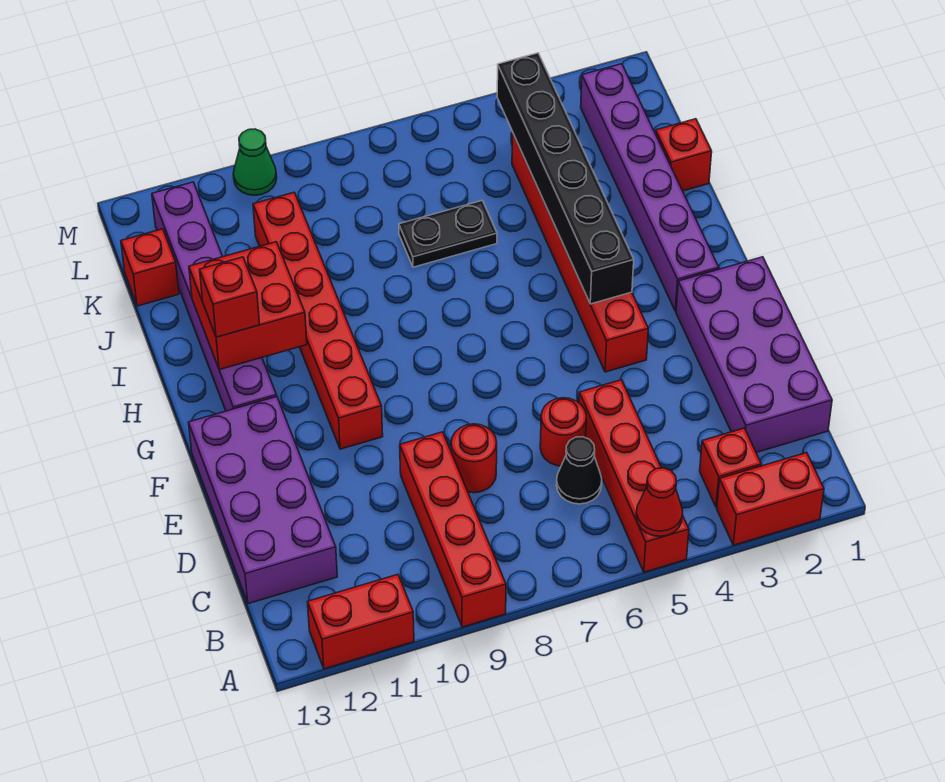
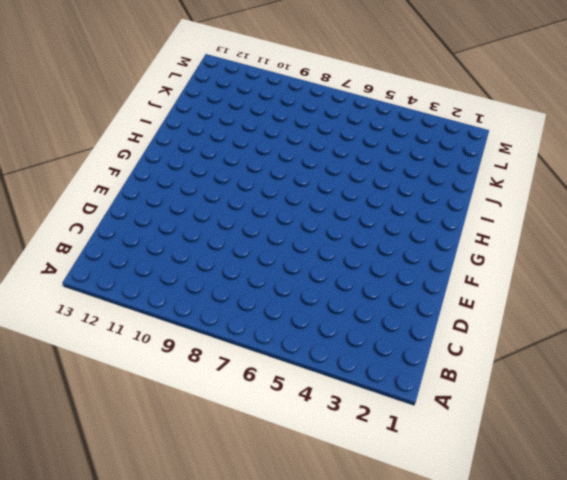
none -> red 1x2 brick [717,453,824,545]
none -> red 1x4 brick [579,380,689,572]
none -> red 1x4 brick [400,432,506,627]

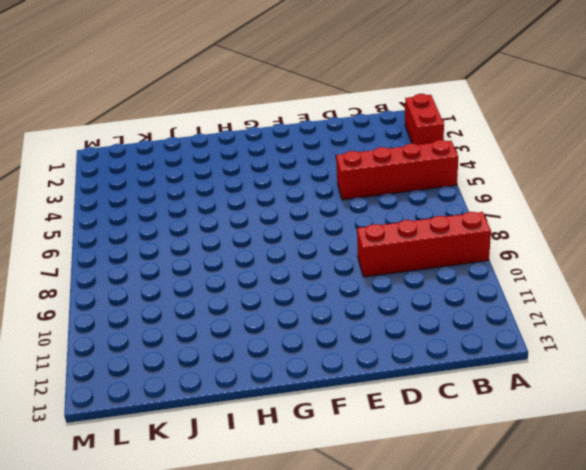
none -> red 1x2 brick [308,574,414,669]
none -> red 1x1 brick [700,428,761,507]
none -> purple 2x4 brick [676,257,832,452]

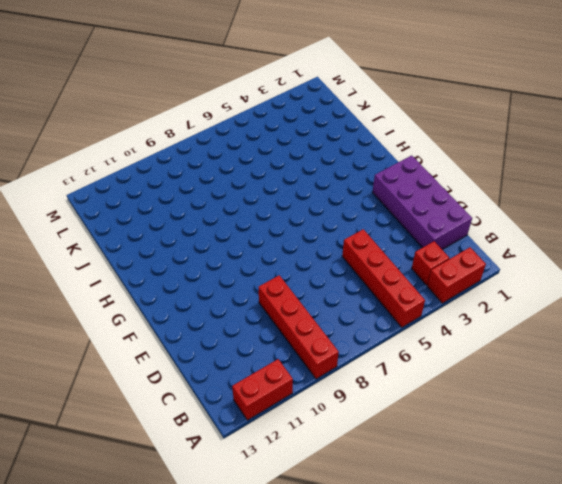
none -> black 1x1 cone [556,437,602,504]
none -> purple 2x4 brick [189,397,337,604]
none -> red 1x1 round brick [540,398,586,466]

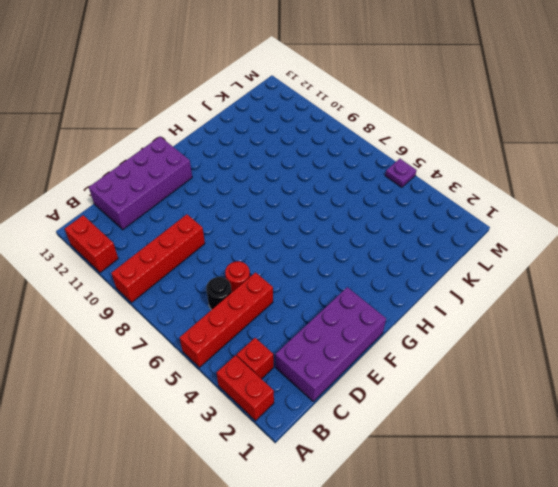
black 1x1 round brick [206,277,232,310] -> black 1x1 cone [556,437,602,504]
purple 1x1 plate [385,159,417,188] -> none
none -> red 1x1 round brick [451,424,497,493]
none -> red 1x6 brick [512,132,648,372]
none -> red 1x6 brick [253,192,383,449]

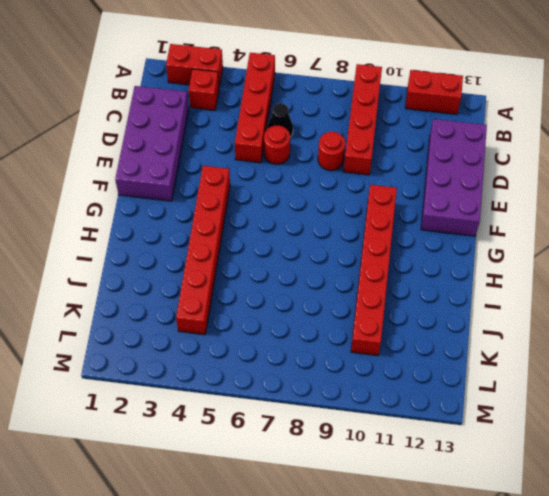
none -> purple 1x6 brick [581,64,719,311]
none -> purple 1x6 brick [152,182,277,411]
none -> red 1x1 brick [656,119,712,191]

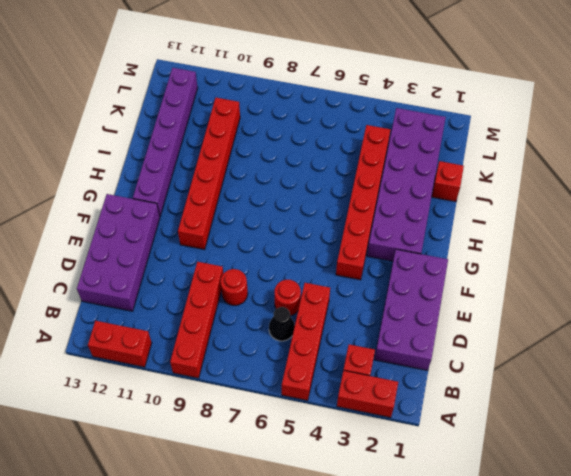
purple 2x6 brick [367,108,446,261] -> purple 1x6 brick [581,64,719,311]
none -> black 1x2 plate [399,200,497,267]
none -> red 1x1 brick [121,229,179,306]
none -> green 1x1 cone [233,129,277,195]

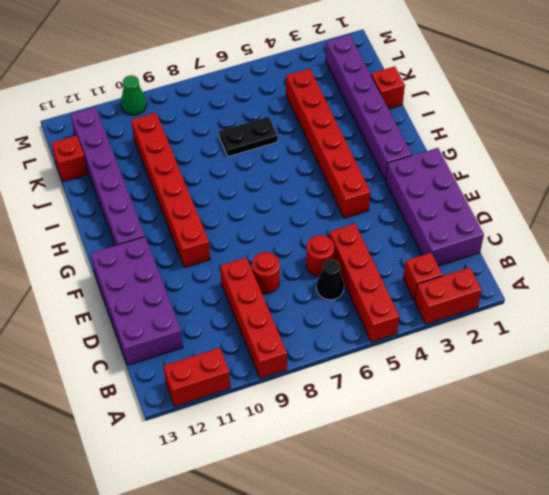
none -> red 1x1 cone [636,468,683,536]
none -> black 1x6 brick [497,53,634,304]
none -> red 2x2 brick [189,242,307,370]

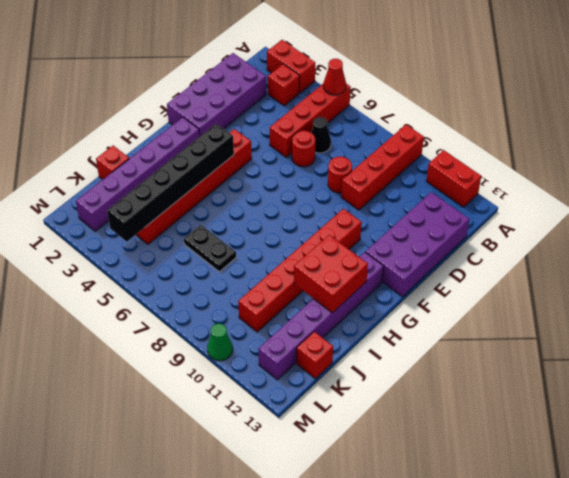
none -> red 1x1 brick [200,257,260,337]

